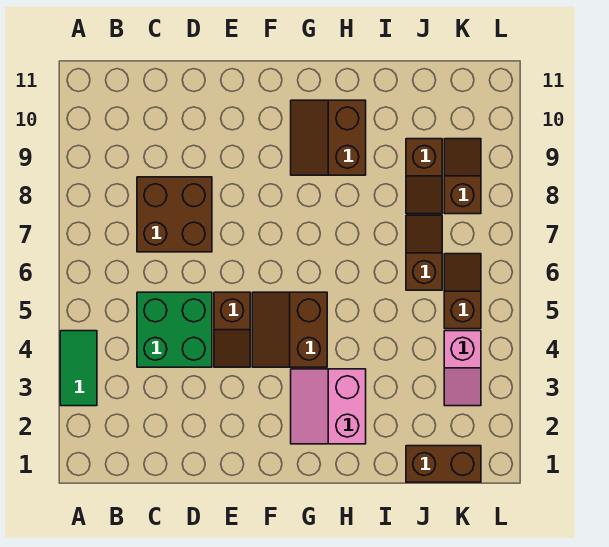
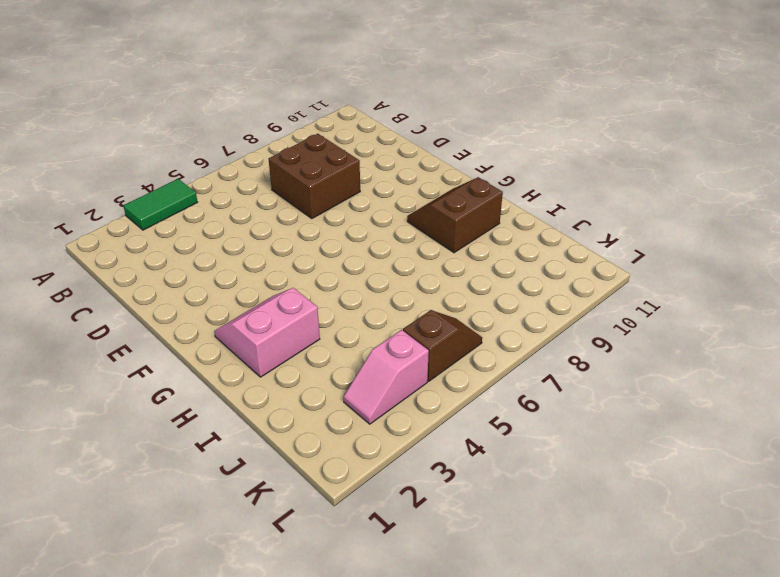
none -> green 2x2 brick [137,292,212,367]
none -> brown 1x2 slope [214,292,250,367]
none -> brown 2x2 slope [252,292,327,367]

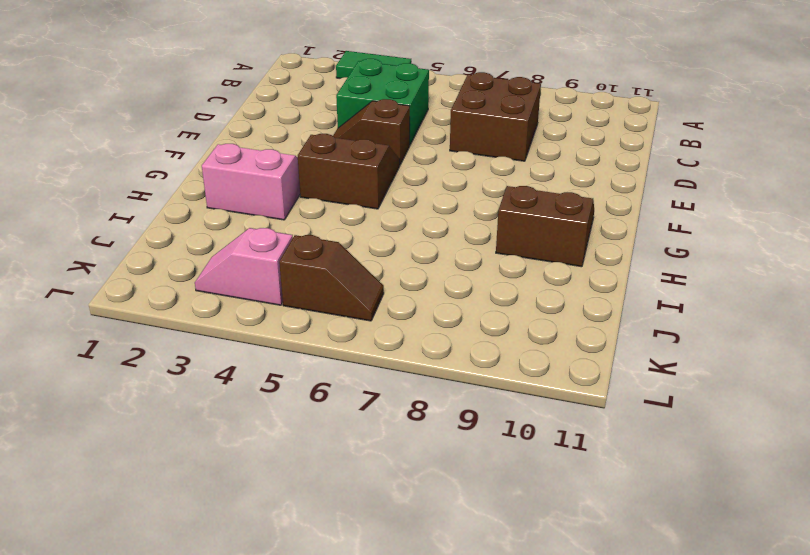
none -> brown 1x2 brick [406,446,481,482]
none -> brown 1x2 slope [406,215,442,290]
none -> brown 1x2 slope [406,139,442,214]

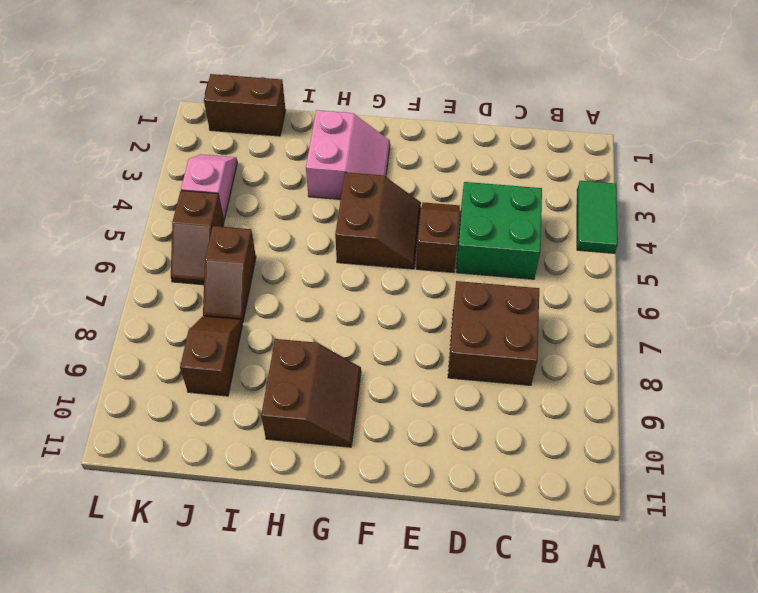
none -> brown 1x2 slope [444,139,481,214]

